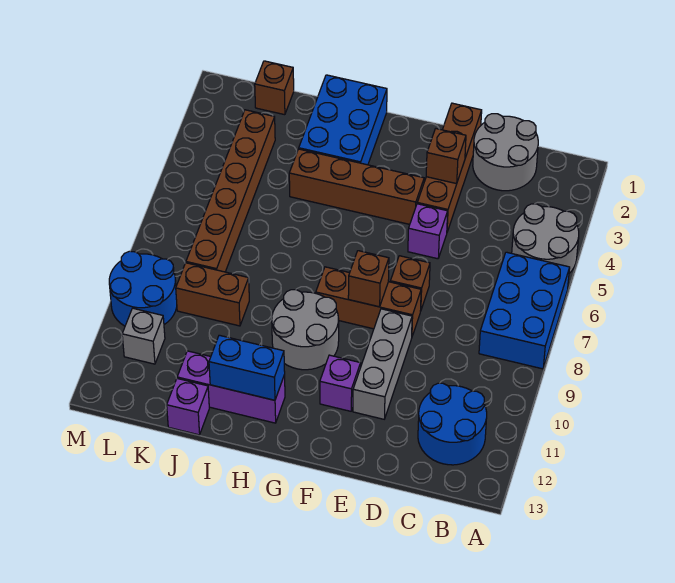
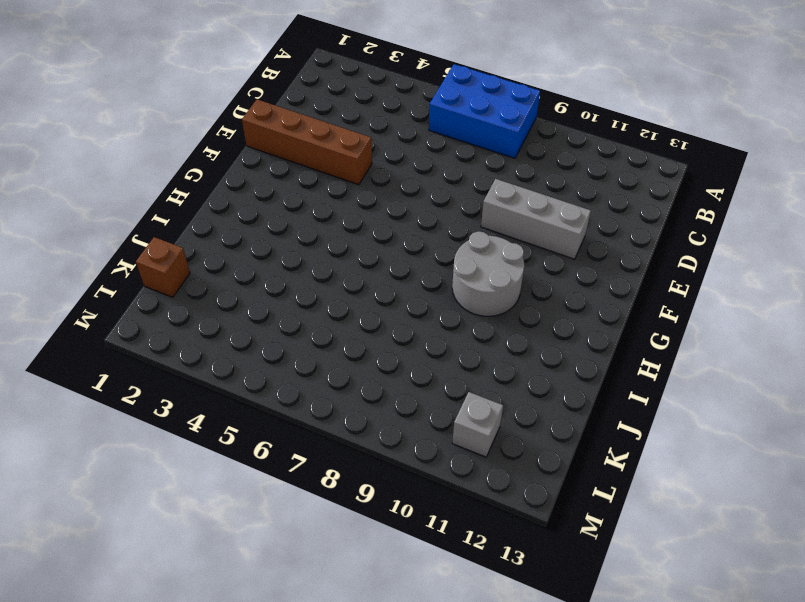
none -> grey 2x2 round brick [512,204,579,273]
none -> blue 2x2 round brick [418,383,487,465]
none -> grey 2x2 round brick [473,114,538,191]

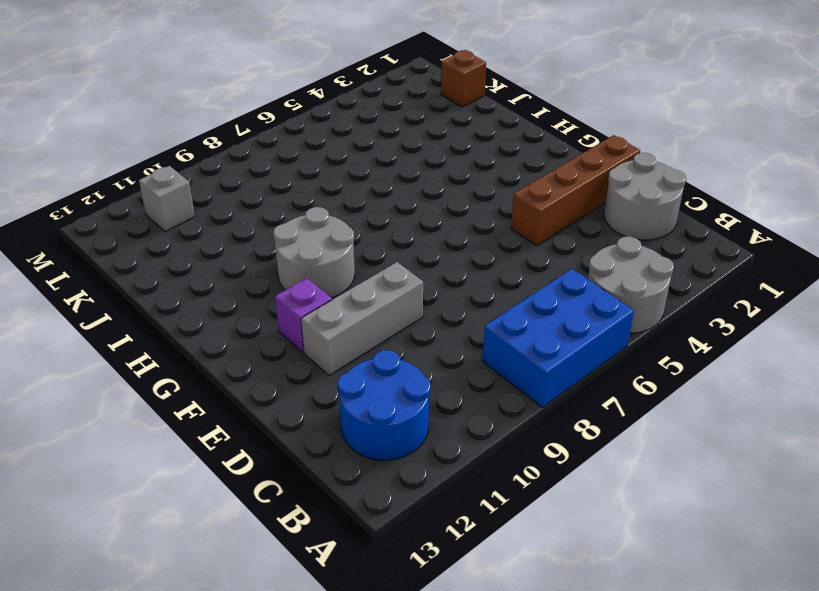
none -> purple 1x1 brick [408,204,448,259]
none -> brown 1x1 brick [390,256,430,311]
none -> brown 1x3 brick [316,267,421,336]

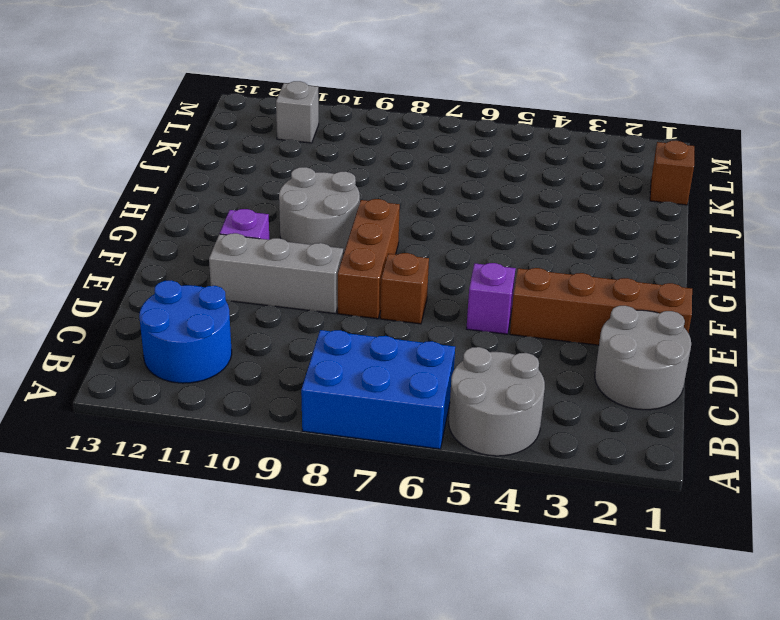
none -> brown 1x4 brick [289,149,424,224]
none -> blue 2x3 brick [299,75,387,165]
none -> purple 1x3 brick [177,351,285,423]

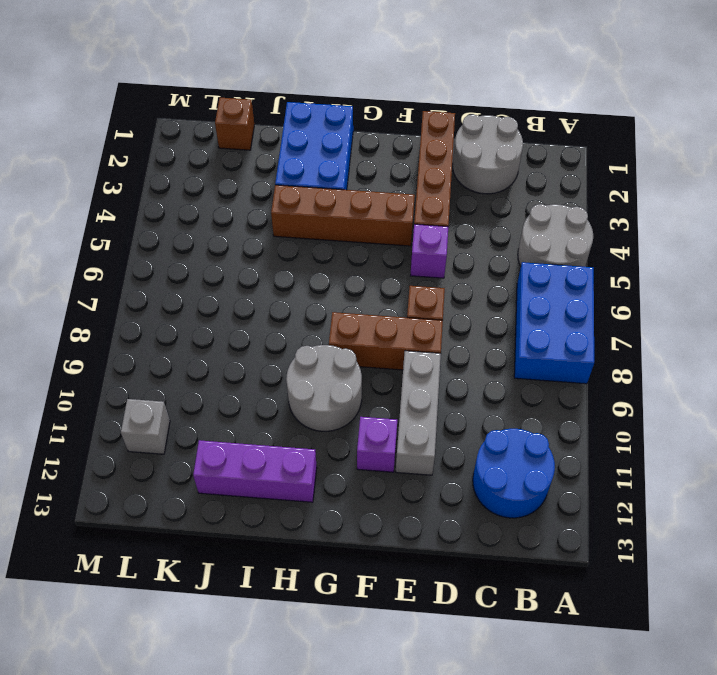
none -> brown 1x2 brick [176,263,249,326]
none -> purple 1x1 brick [167,379,209,435]
none -> brown 1x6 brick [186,110,275,272]

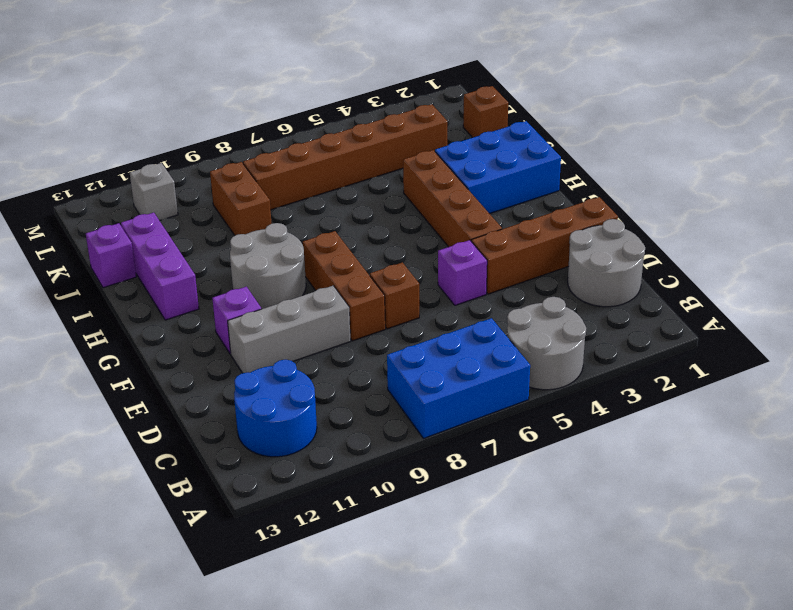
none -> blue 2x2 round brick [109,251,177,326]
none -> brown 1x1 brick [426,129,466,184]
none -> brown 1x1 brick [348,251,389,307]

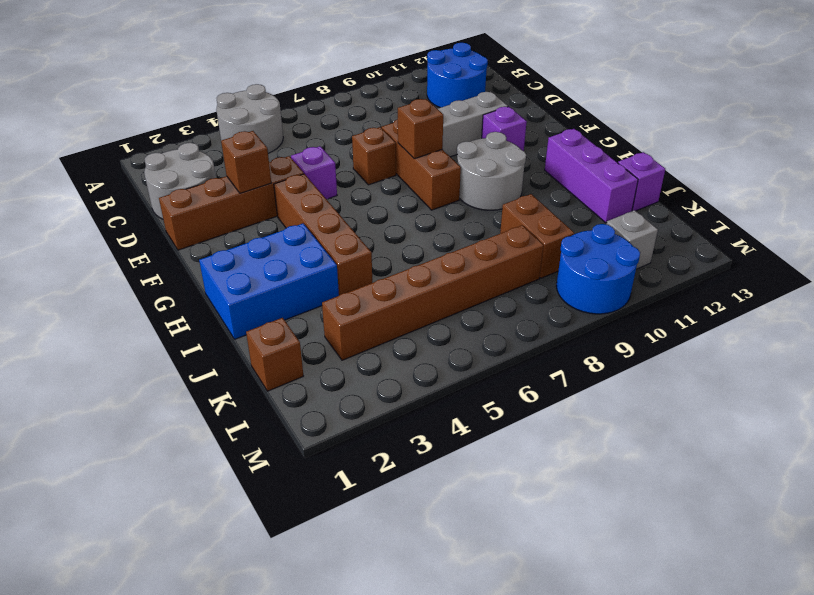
none -> blue 2x3 brick [479,252,570,369]
none -> blue 1x2 brick [209,335,285,400]

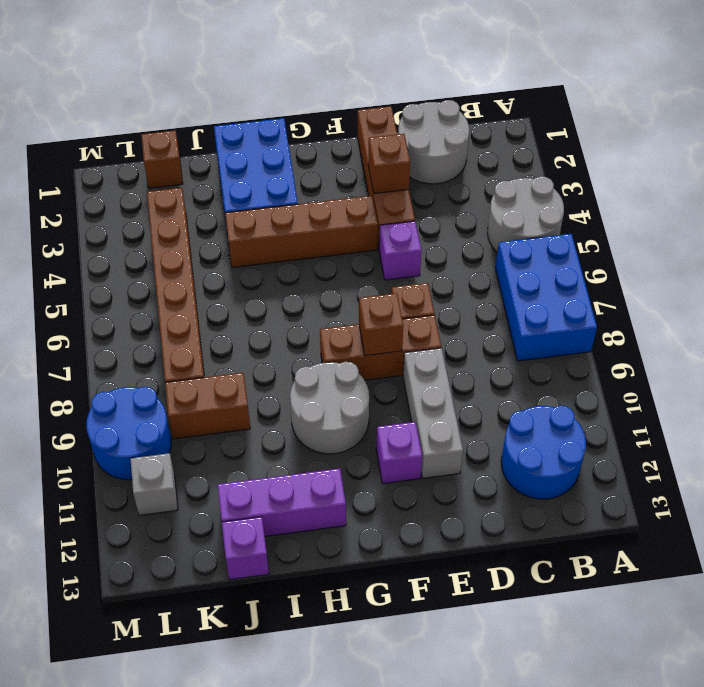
none -> blue 1x2 brick [209,335,285,400]

